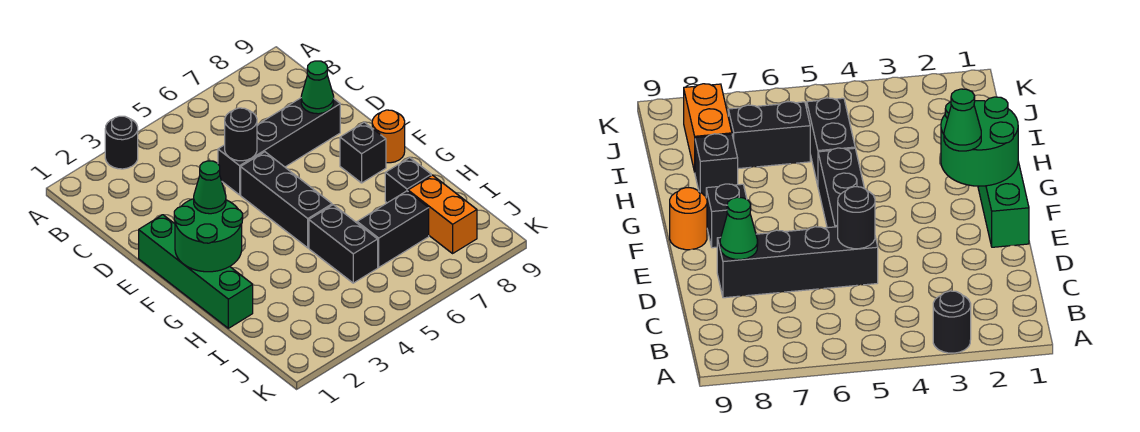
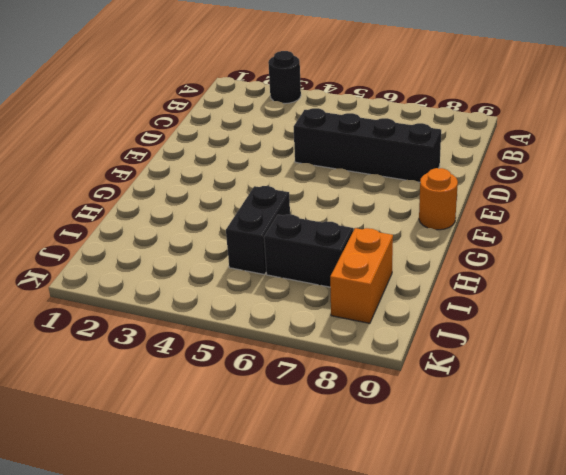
none -> green 1x4 brick [139,215,253,328]
none -> black 1x3 brick [241,152,332,248]
none -> black 1x1 brick [340,122,386,183]

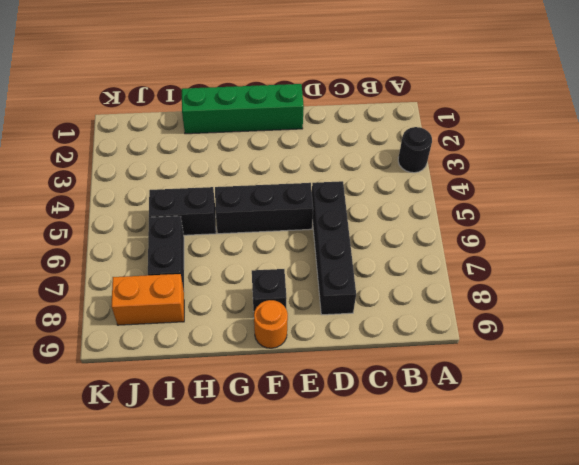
none -> black 1x1 brick [385,157,431,203]
none -> black 1x1 round brick [225,108,257,161]
none -> green 1x1 cone [301,61,334,114]

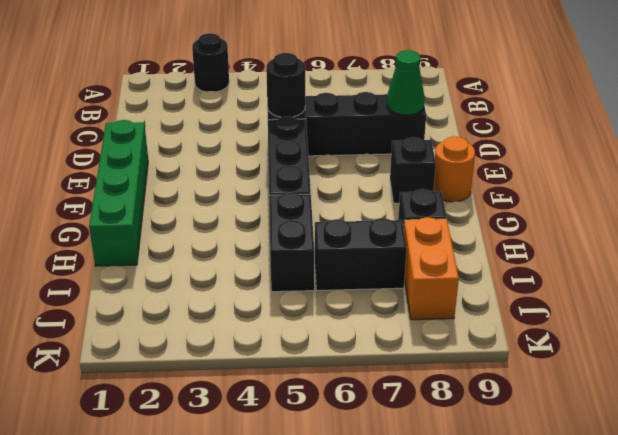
none -> green 2x2 round brick [174,199,243,272]
none -> green 1x1 cone [194,161,226,214]

